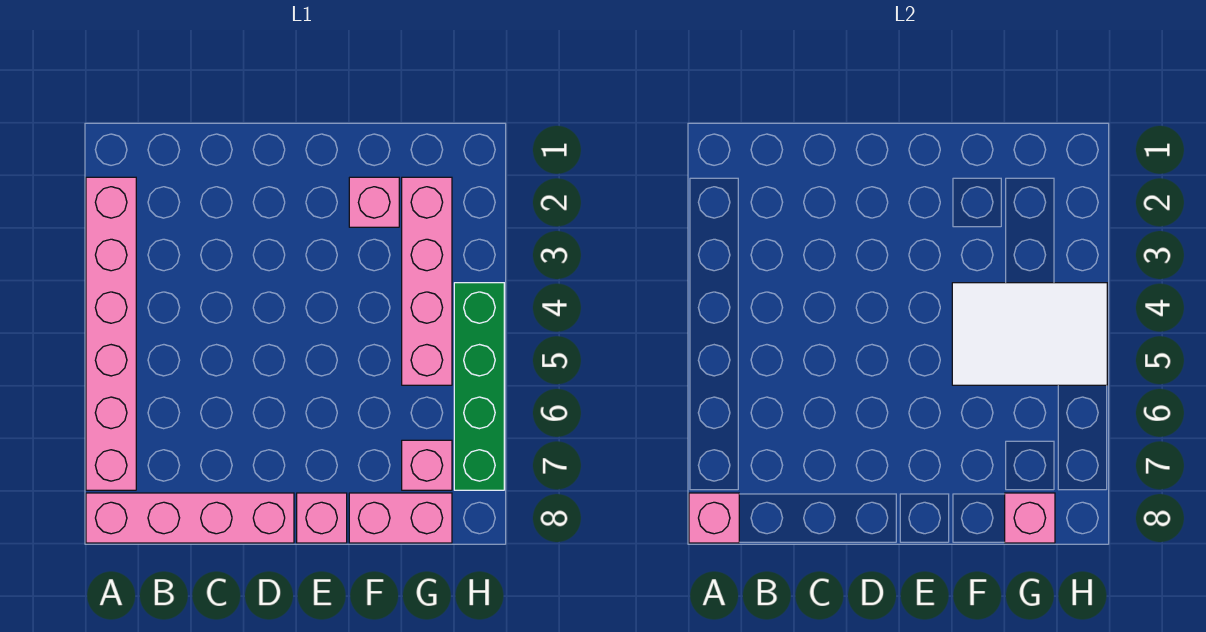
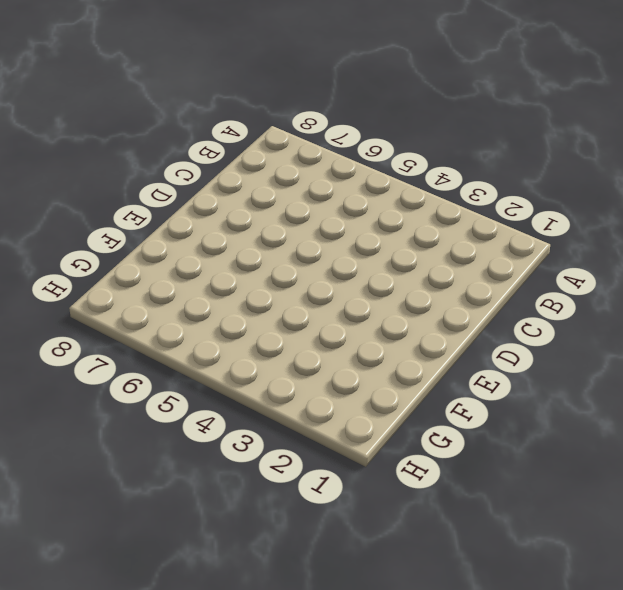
none -> pink 1x6 brick [86,177,136,490]
none -> pink 1x4 brick [86,493,294,543]

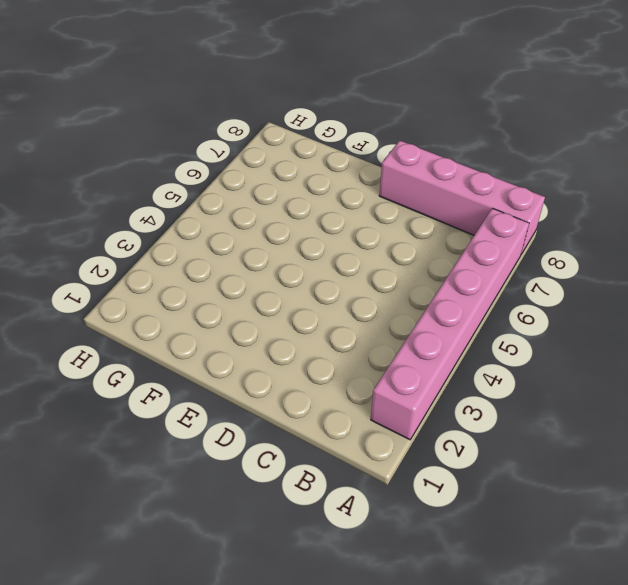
none -> pink 1x1 brick [297,493,347,543]
none -> pink 1x1 brick [349,177,399,227]

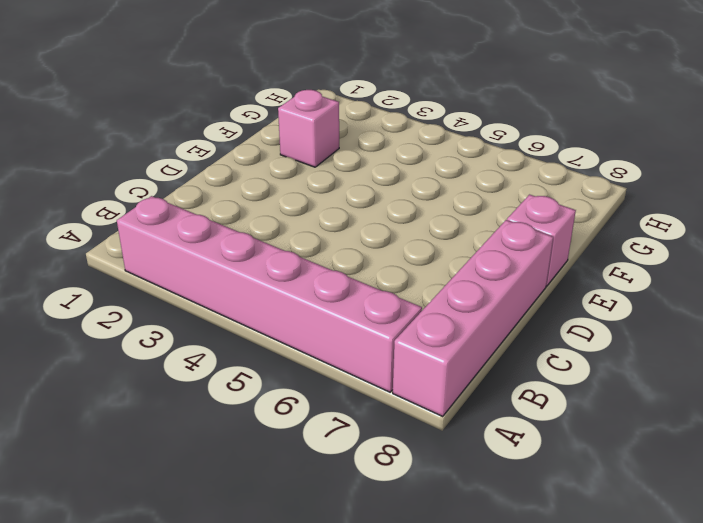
none -> pink 1x2 brick [349,493,452,543]
none -> pink 1x4 brick [402,177,452,385]

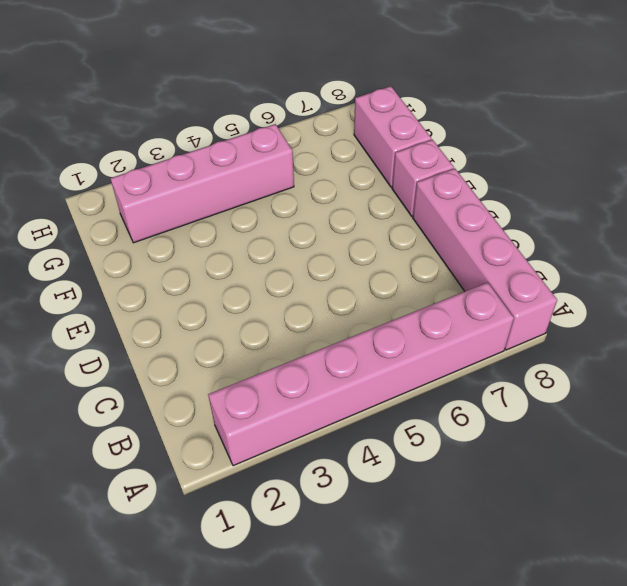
none -> pink 1x1 brick [349,177,399,227]
none -> pink 1x1 brick [402,440,452,490]

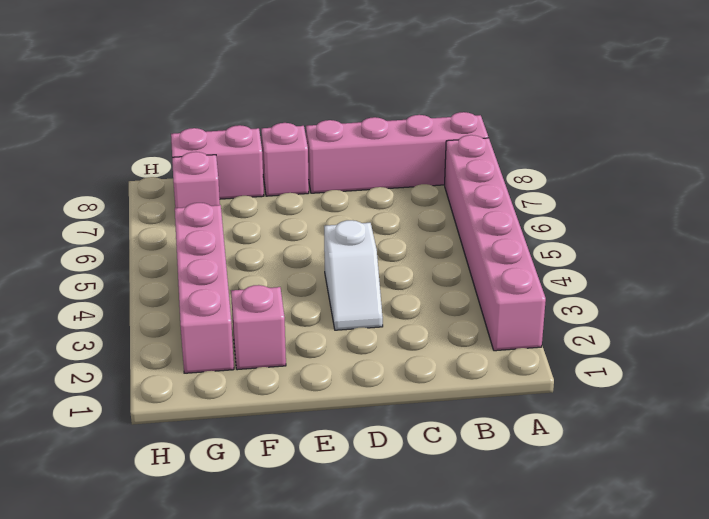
white 1x2 slope [324,220,383,330] -> none
none -> green 1x4 brick [454,283,504,490]
none -> pink 1x1 brick [689,493,739,543]

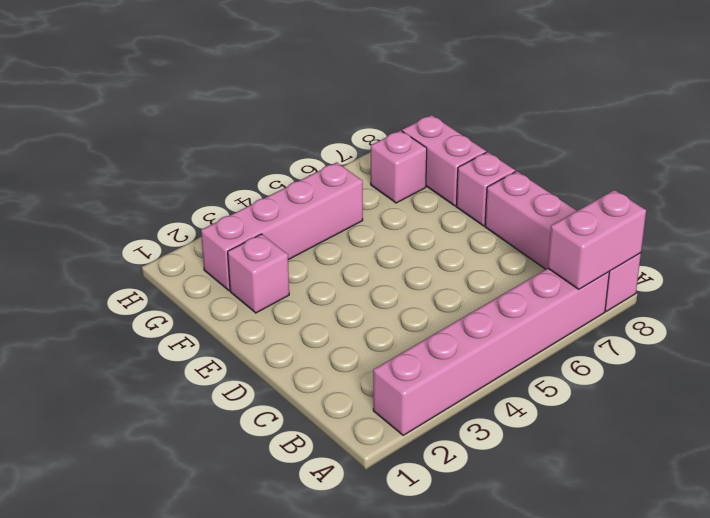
pink 1x2 brick [548,190,646,289] -> pink 1x1 brick [689,493,739,543]
none -> green 1x4 brick [454,283,504,490]
none -> white 2x3 tile [952,283,1107,385]

